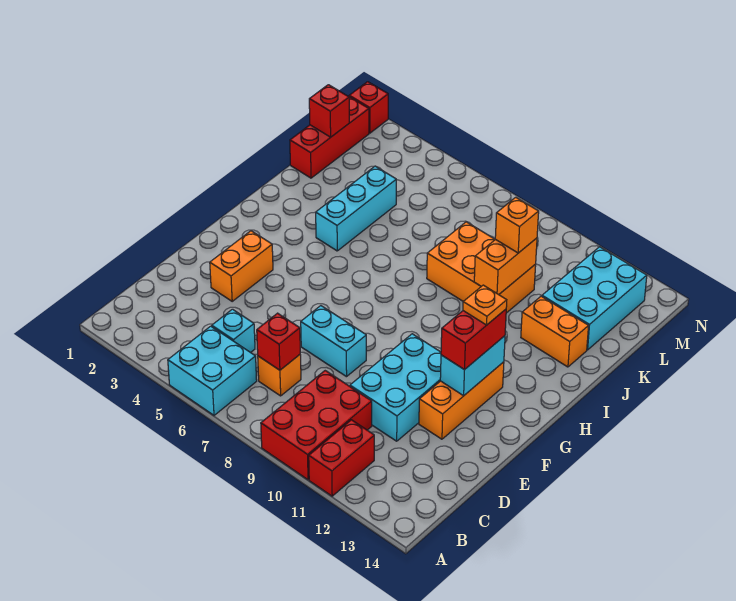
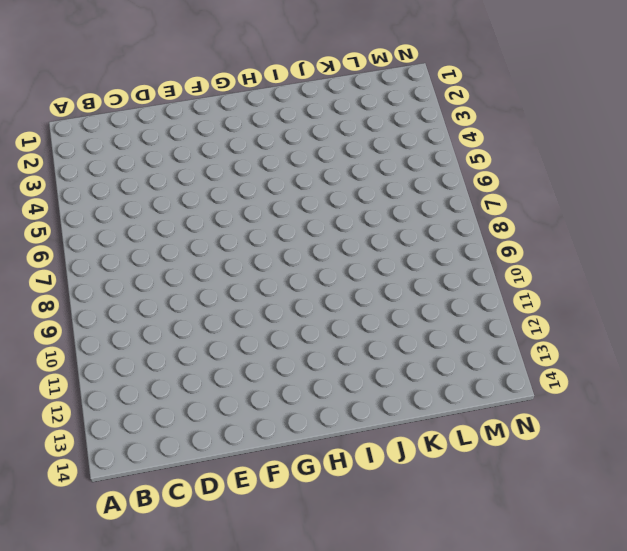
none -> cyan 2x2 brick [168,326,257,415]
none -> red 2x3 brick [261,371,372,480]
none -> red 1x2 brick [309,420,374,496]

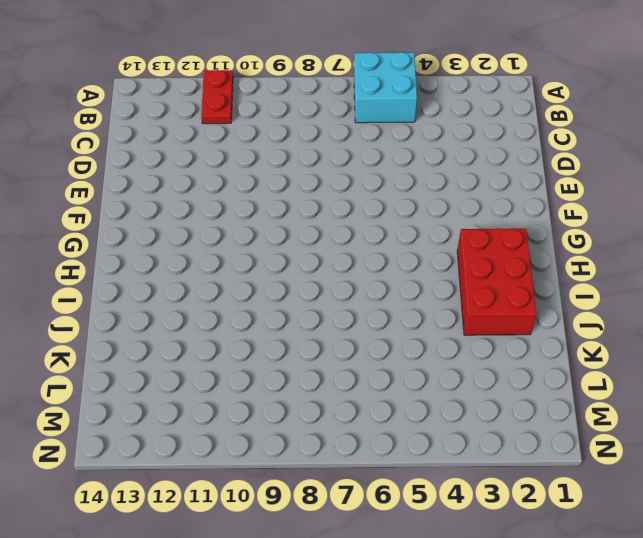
red 1x2 plate [201,70,233,124] -> red 1x2 brick [309,420,374,496]
red 2x3 brick [457,229,536,335] -> red 2x3 brick moved to [261,371,372,480]
none -> cyan 1x1 brick [212,309,255,353]
none -> orange 1x1 brick [258,355,301,396]
none -> cyan 2x3 brick [350,334,441,441]

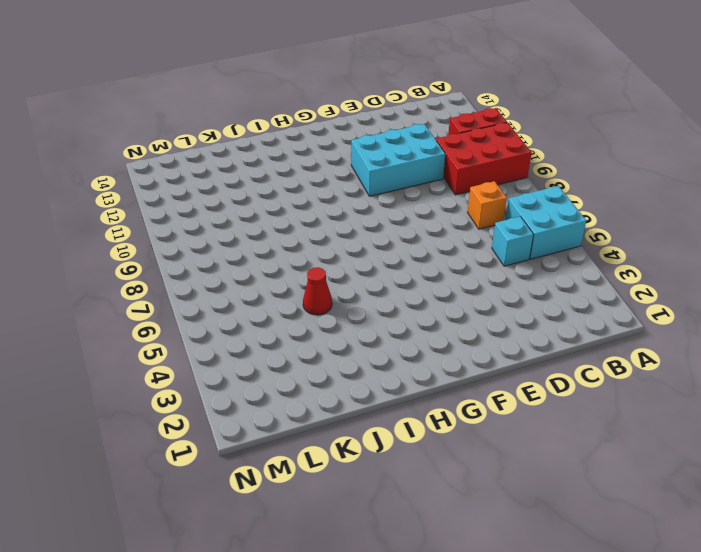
red 1x1 cone [303,267,332,315] -> none
none -> orange 1x2 brick [210,231,273,301]
none -> cyan 1x2 brick [301,306,366,377]
none -> orange 1x3 brick [419,362,504,439]

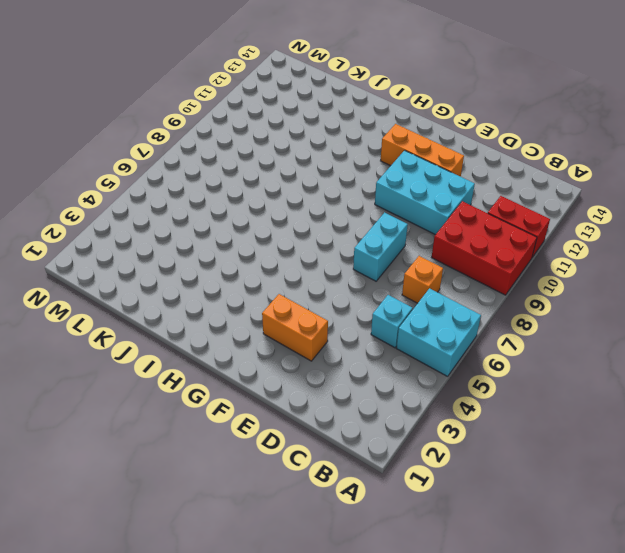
none -> cyan 1x3 brick [316,166,396,251]
none -> orange 2x3 brick [427,222,536,313]
none -> orange 1x2 brick [521,296,589,367]

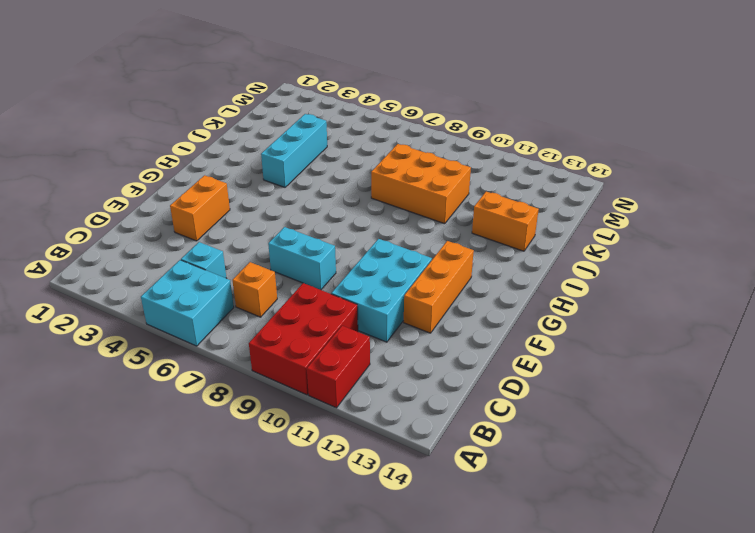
none -> red 1x3 brick [290,97,369,178]
none -> cyan 2x3 brick [542,247,647,350]
none -> red 1x1 brick [349,82,388,133]

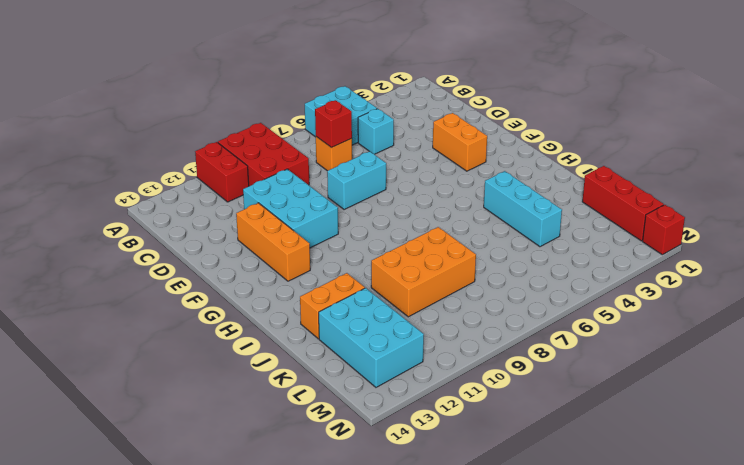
none -> cyan 1x2 brick [440,336,505,396]
none -> orange 1x2 brick [474,238,537,295]
none -> red 1x1 brick [309,85,349,137]

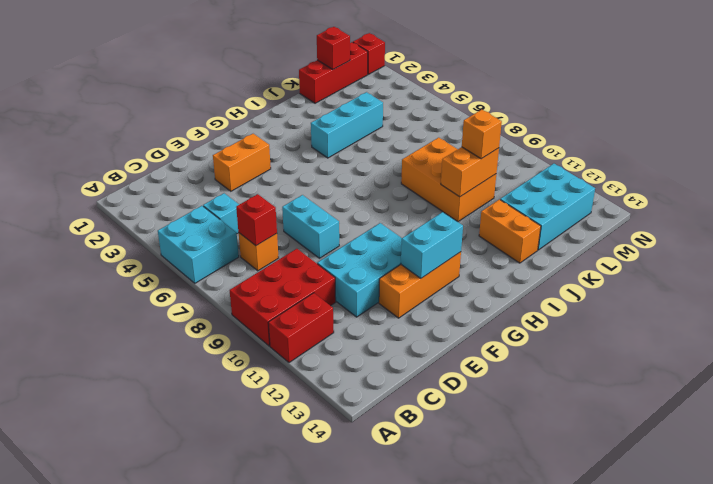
none -> red 1x2 brick [441,309,506,370]
none -> orange 1x1 plate [463,285,507,325]

